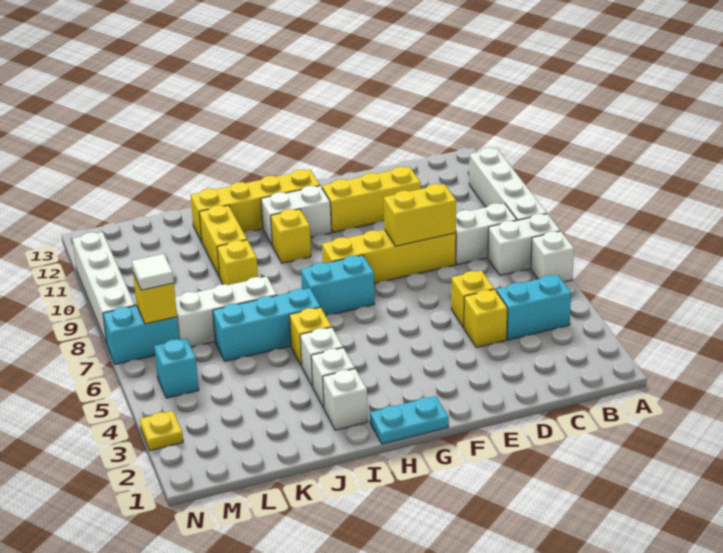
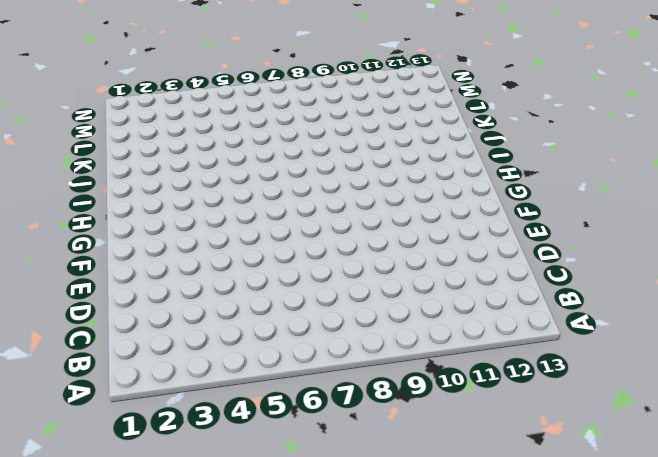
none -> white 1x1 brick [531,231,574,282]
none -> white 1x2 brick [488,214,560,276]
none -> white 1x4 brick [469,148,547,220]

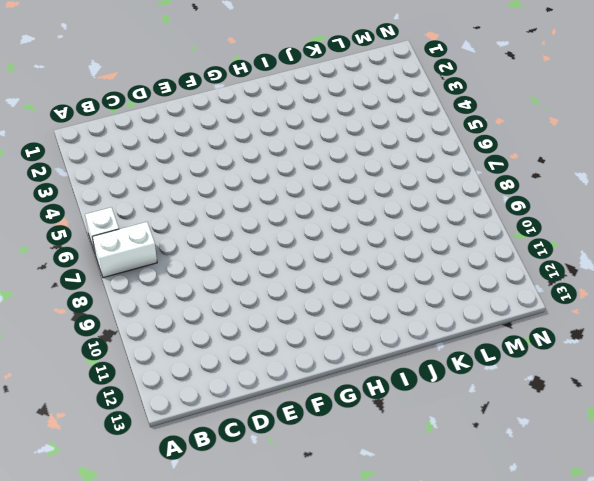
none -> white 1x4 brick [469,148,547,220]
none -> cyan 1x2 brick [496,275,571,340]
none -> white 1x2 brick [456,203,517,265]

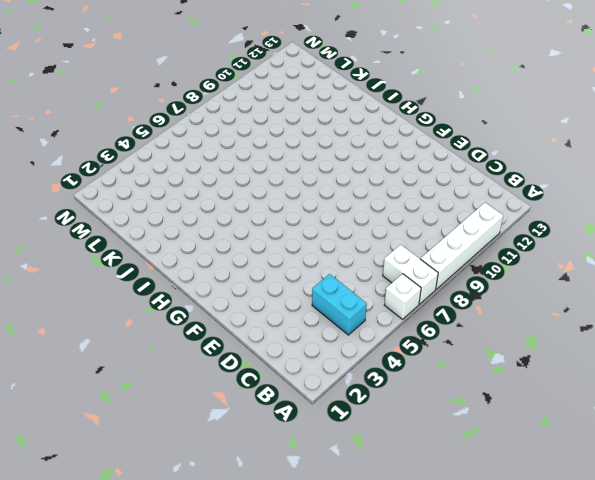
none -> white 1x2 brick [456,203,517,265]
none -> yellow 1x1 brick [464,289,508,347]
none -> yellow 1x1 brick [451,270,494,328]

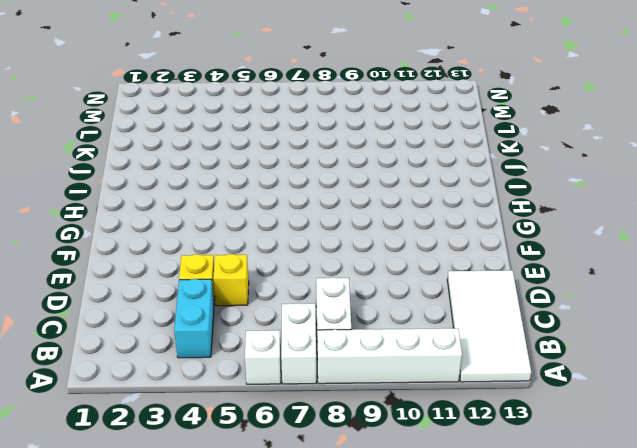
white 2x4 tile [447,270,531,382] -> none
none -> yellow 1x4 brick [322,230,456,283]
none -> yellow 1x3 brick [322,167,421,232]
none -> cyan 1x2 plate [370,396,449,444]

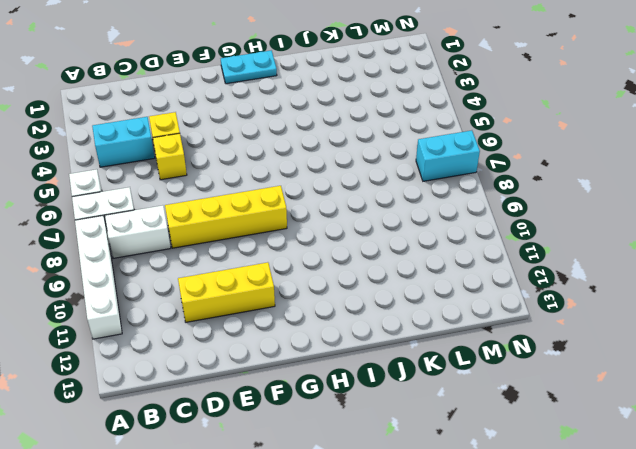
none -> cyan 1x2 brick [301,255,374,316]
none -> white 1x2 brick [261,186,331,245]
none -> yellow 1x4 brick [191,169,320,242]

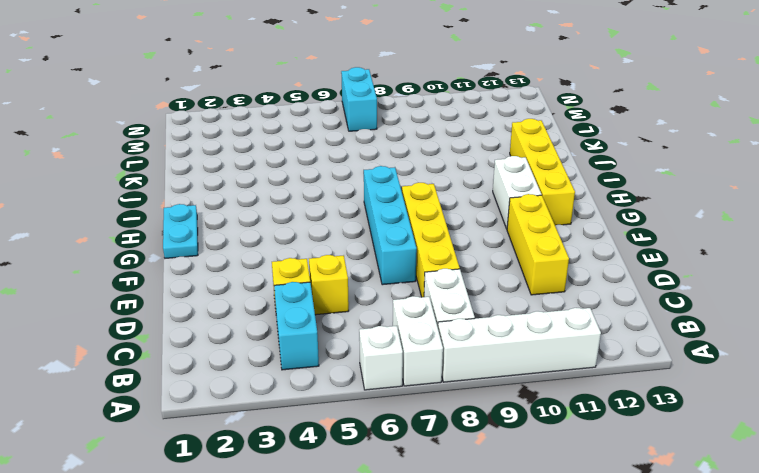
cyan 1x4 brick [364,166,417,285] -> cyan 1x2 brick [301,255,374,316]
none -> yellow 1x1 brick [271,209,311,263]
none -> white 1x1 brick [323,369,368,430]
none -> white 1x1 brick [311,348,355,408]

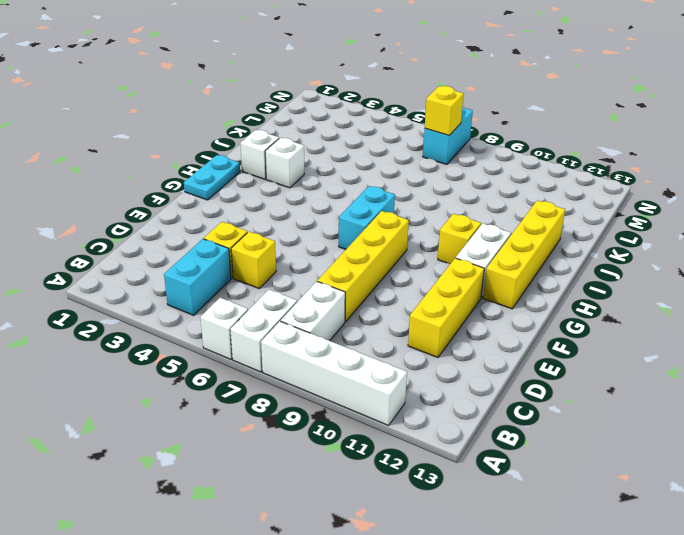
none -> white 1x1 brick [300,327,343,387]
none -> yellow 1x1 brick [289,307,331,366]
none -> cyan 1x3 brick [213,288,320,361]

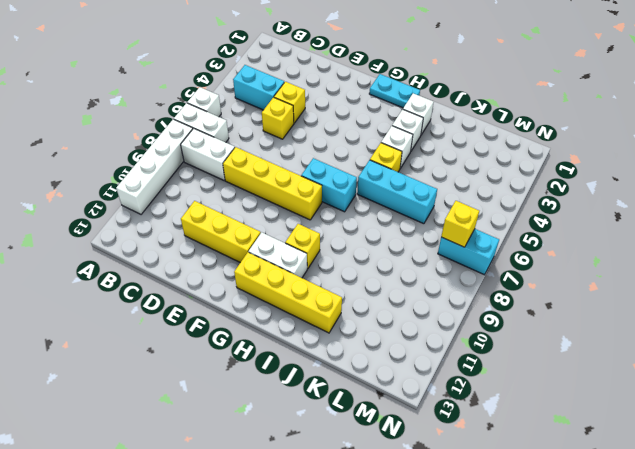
none -> white 1x3 brick [175,277,277,347]
none -> yellow 1x1 brick [217,240,258,285]
none -> yellow 1x2 brick [199,205,247,277]

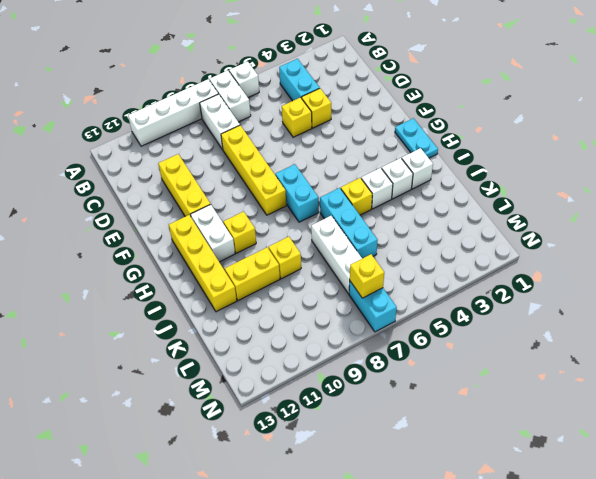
none -> cyan 1x1 brick [154,338,199,398]
none -> yellow 1x1 plate [140,411,183,451]
none -> white 1x4 brick [72,232,135,343]

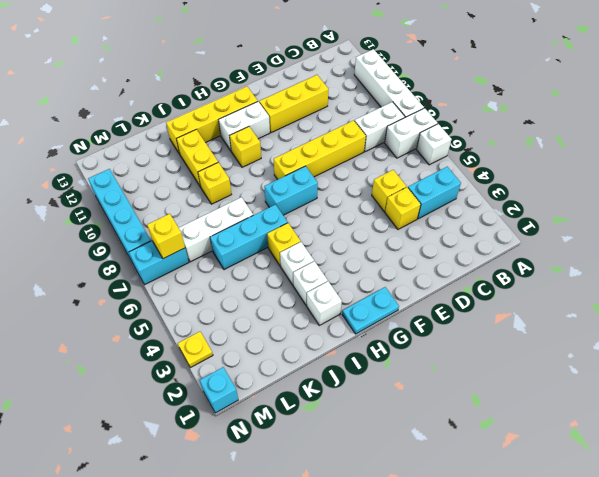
cyan 1x1 brick [200,367,238,413] -> cyan 1x1 brick moved to [154,338,199,398]
cyan 1x4 brick [88,169,151,263] -> white 1x4 brick [72,232,135,343]
none -> yellow 1x2 brick [384,184,456,246]
none -> white 1x1 tile [132,254,174,290]

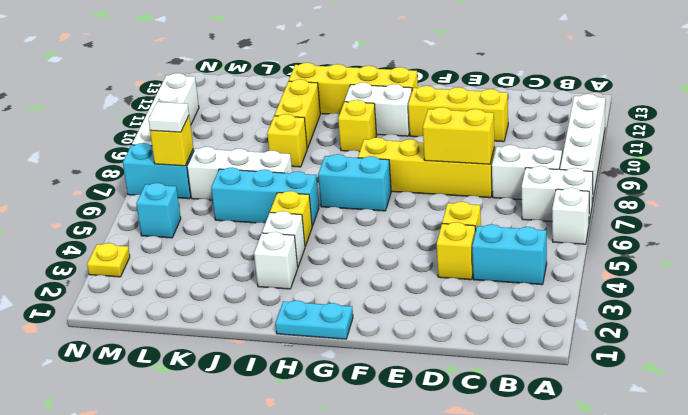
none -> white 1x1 brick [323,369,368,430]

